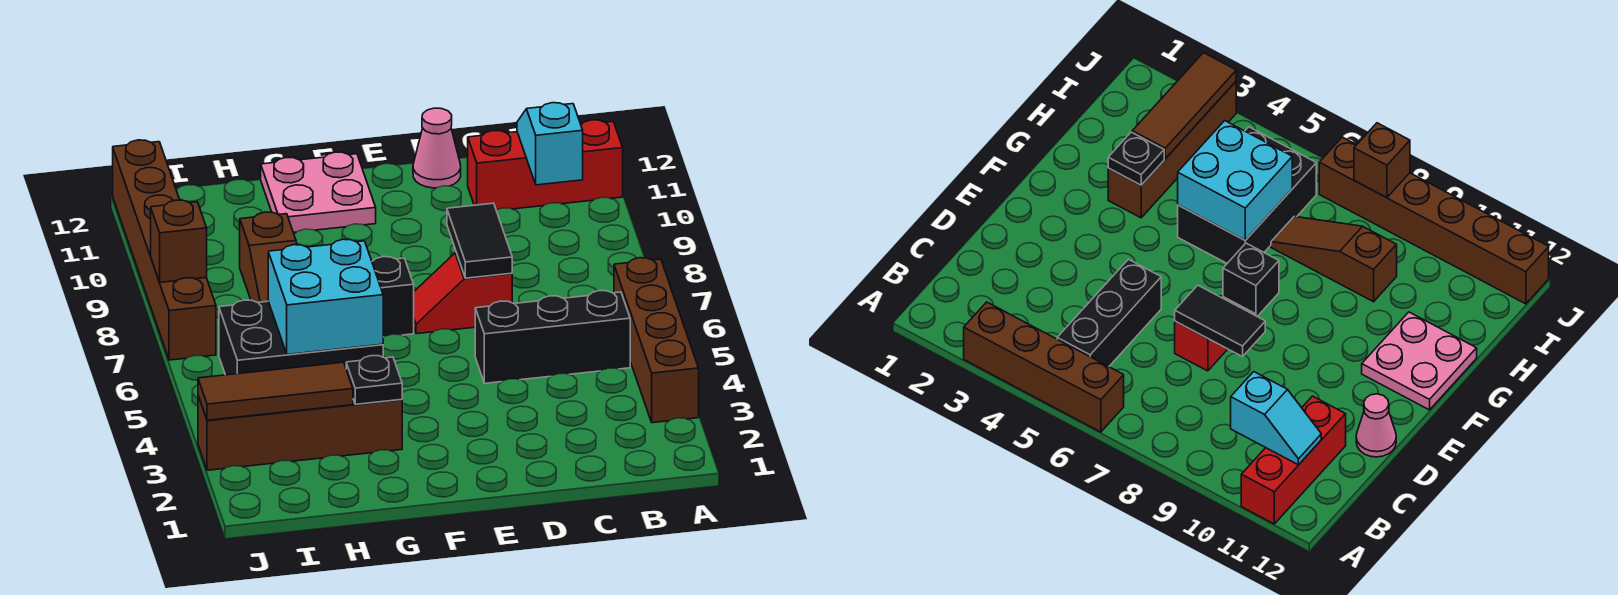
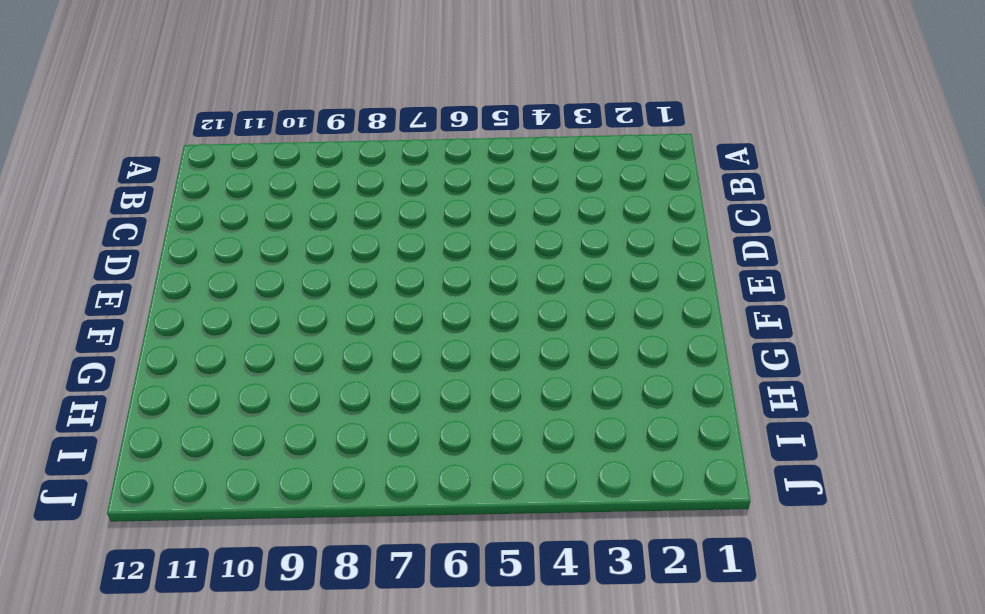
none -> brown 1x4 brick [614,258,699,423]
none -> red 1x3 brick [468,120,623,210]
none -> black 1x3 brick [475,291,630,383]

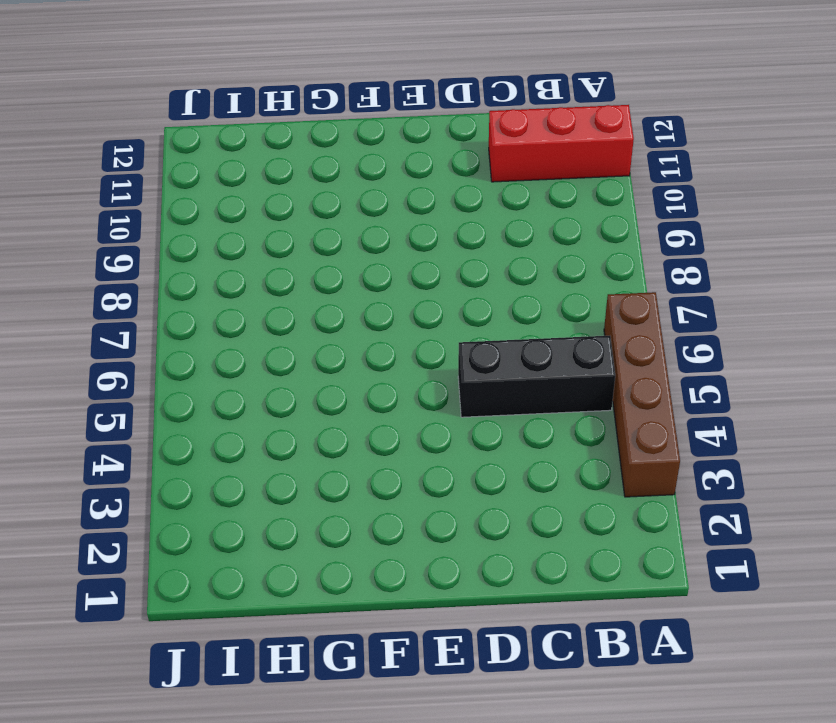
none -> red 1x2 slope [414,253,512,334]
none -> pink 1x1 cone [413,108,461,188]
none -> black 1x1 brick [372,257,414,337]

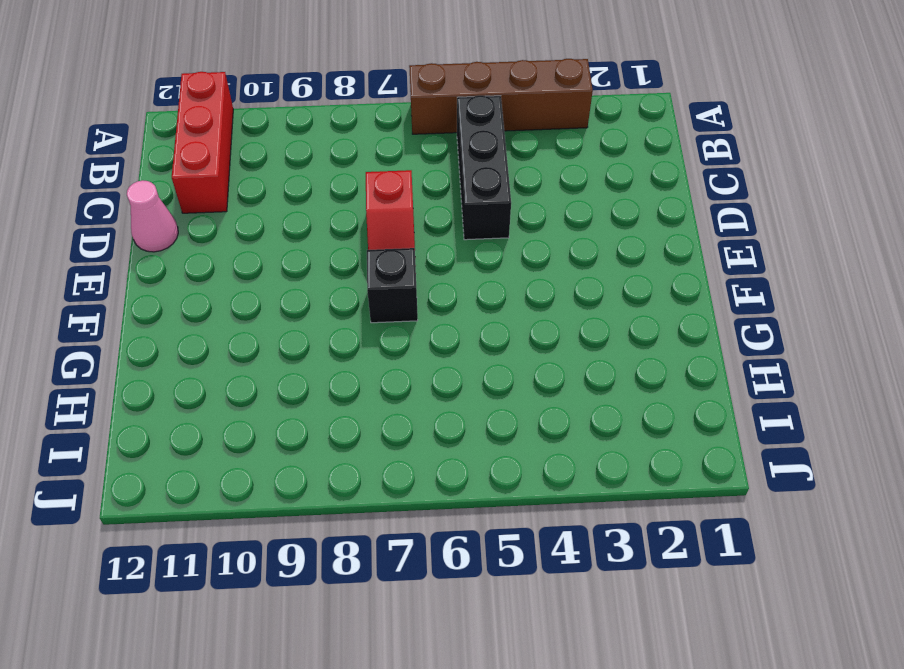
none -> pink 2x2 plate [261,152,376,233]
none -> brown 1x4 brick [198,396,402,470]
none -> black 2x3 brick [219,300,383,375]

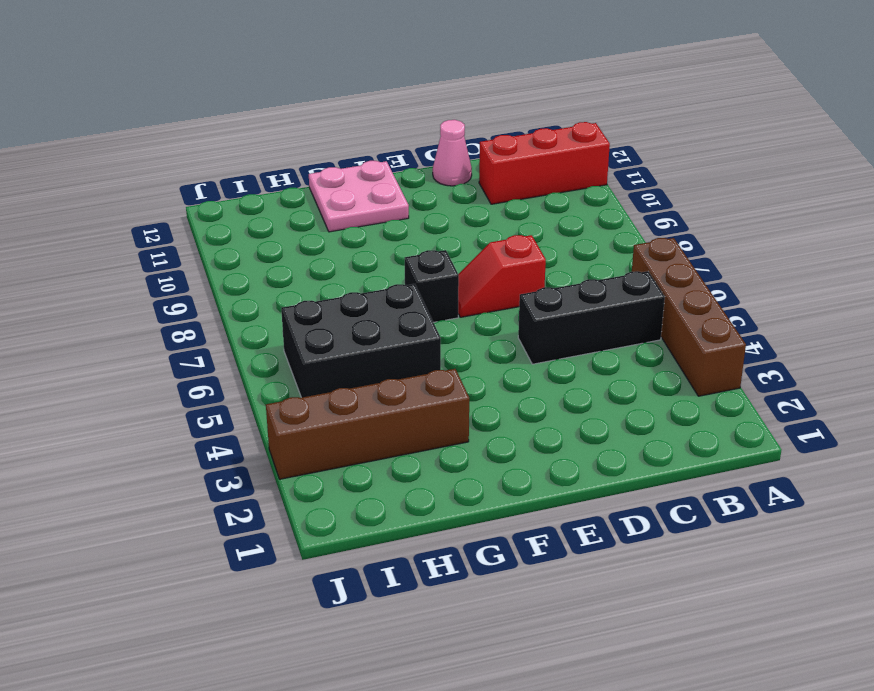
none -> brown 1x3 slope [240,212,297,302]
none -> brown 1x6 brick [113,140,216,360]
none -> cyan 1x2 slope [517,103,583,185]

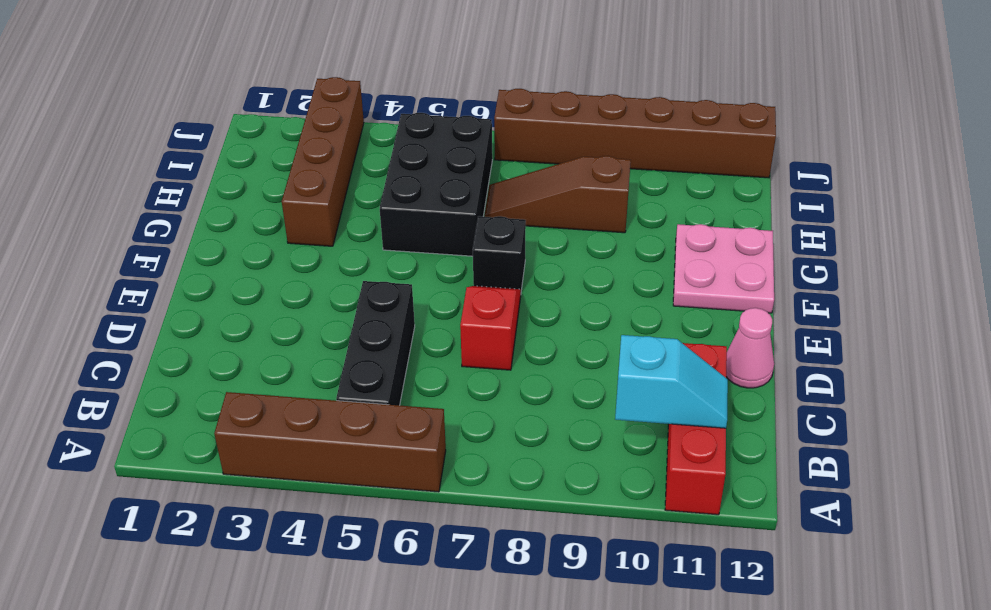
none -> black 1x2 tile [447,203,512,278]
none -> black 1x1 plate [346,356,402,404]
none -> cyan 2x2 brick [268,239,383,355]

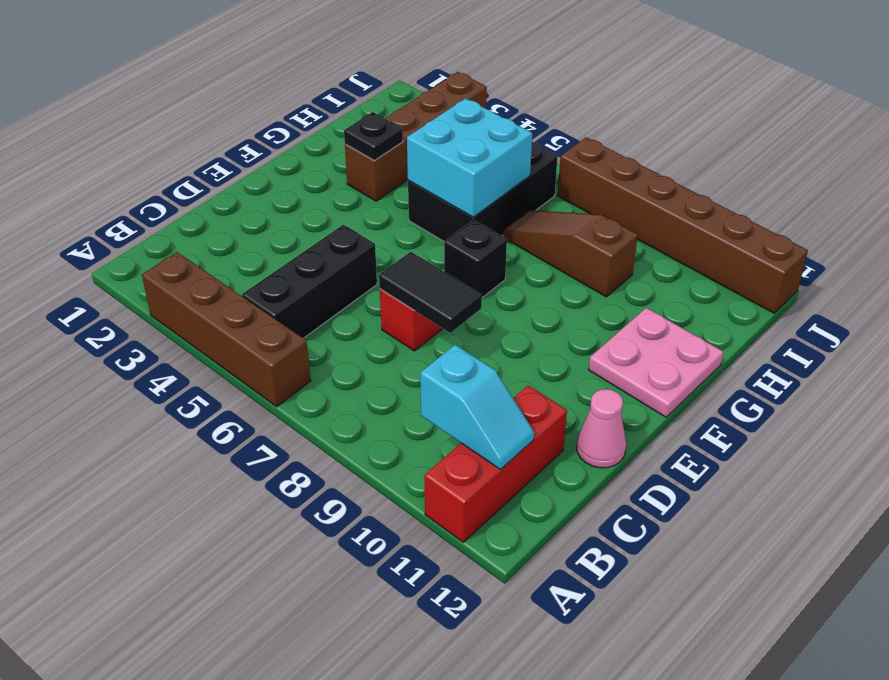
none -> brown 1x3 tile [198,362,353,420]
none -> brown 1x1 brick [151,200,207,282]

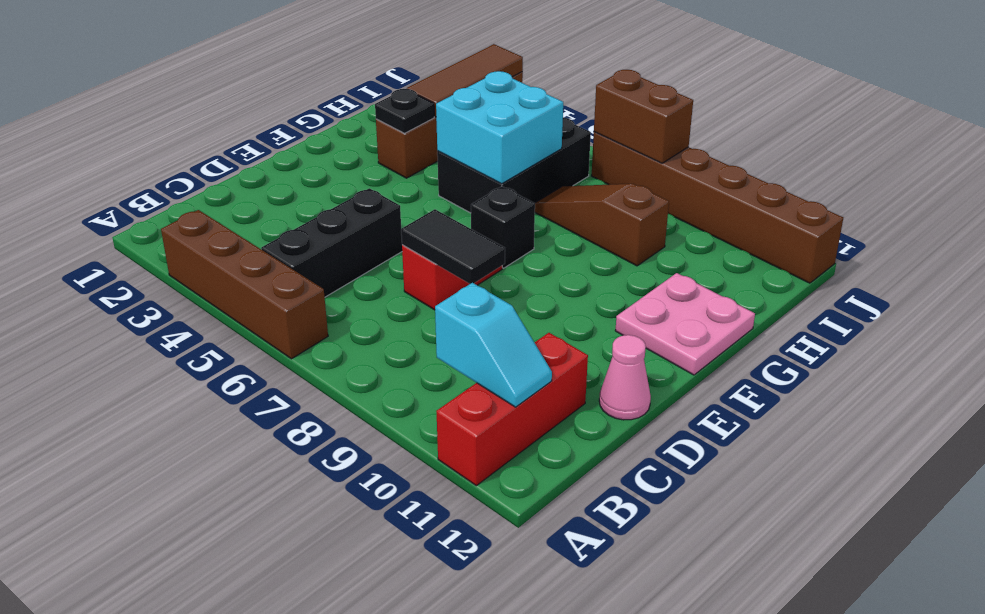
brown 1x2 brick [594,70,693,163] -> brown 1x1 brick [151,200,207,282]

